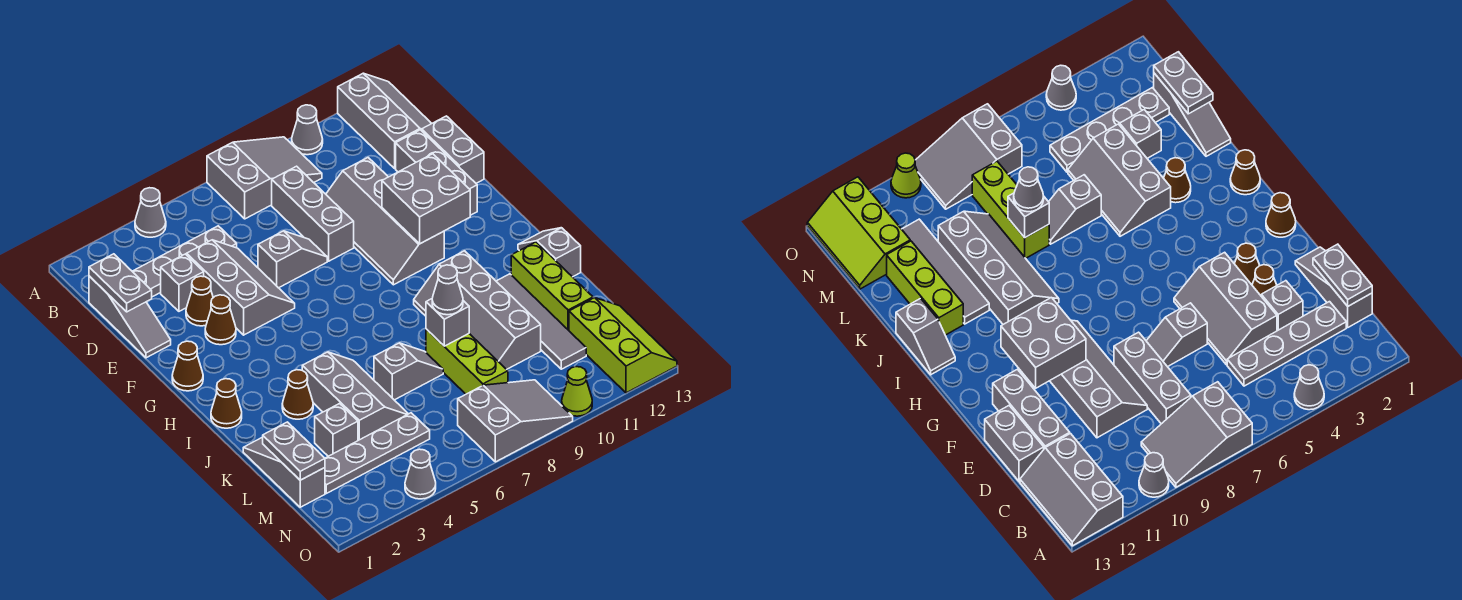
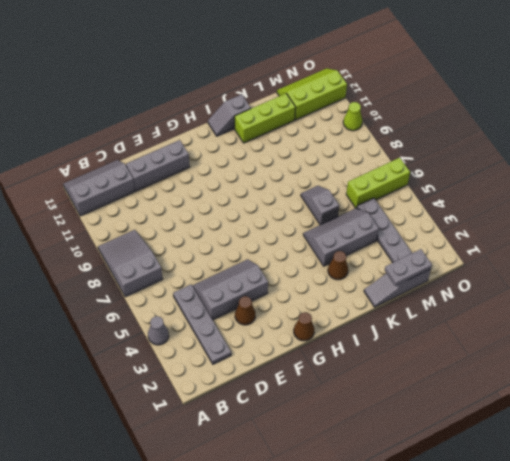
lime 1x3 brick [346,158,410,208] -> lime 1x3 brick moved to [426,329,508,394]
none -> grey 1x1 cone [292,105,323,155]
none -> grey 1x3 slope [89,276,171,358]
none -> grey 1x3 brick [272,166,354,261]
none -> grey 1x1 brick [161,254,204,311]

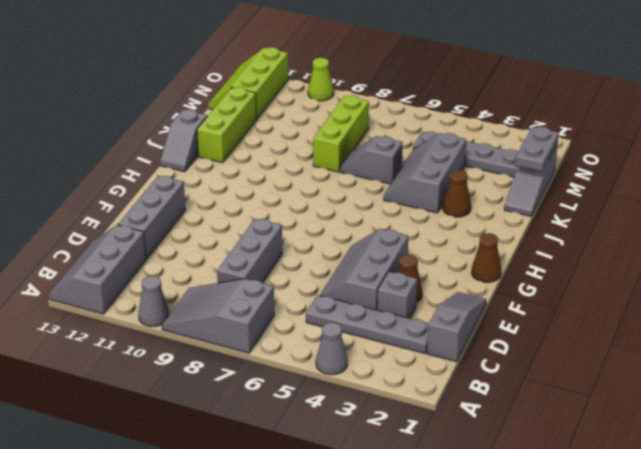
none -> grey 2x4 slope [326,158,444,285]
none -> grey 1x2 brick [422,116,484,183]
none -> grey 1x2 slope [258,231,327,288]
none -> brown 1x1 cone [205,295,236,345]

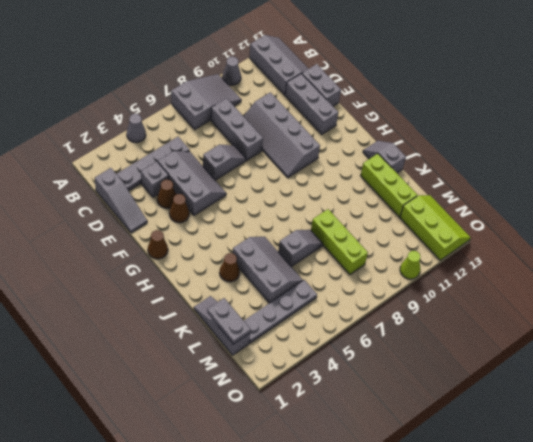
none -> brown 1x1 cone [211,379,242,428]
none -> grey 2x4 slope [414,251,541,370]
none -> grey 1x4 tile [496,274,586,369]
none -> grey 1x1 brick [315,404,358,456]

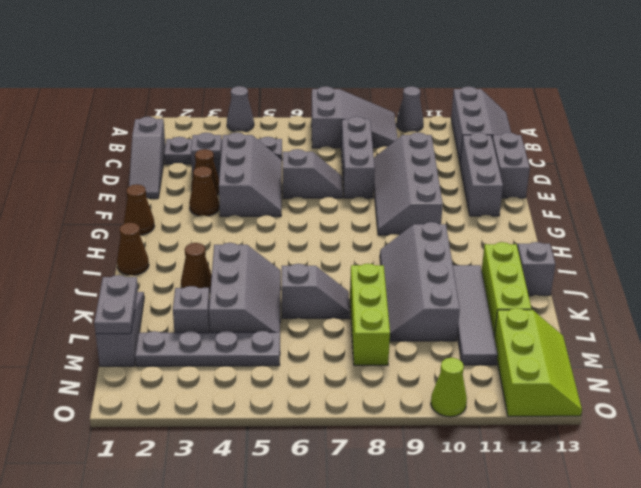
none -> grey 2x3 slope [458,380,573,462]
none -> grey 1x1 cone [405,449,436,499]
none -> grey 1x2 plate [89,254,152,312]
none -> grey 2x2 brick [382,154,470,244]

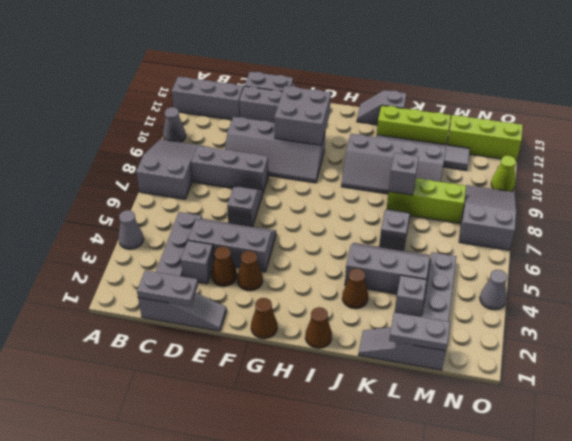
none -> grey 1x1 cone [432,265,463,315]

